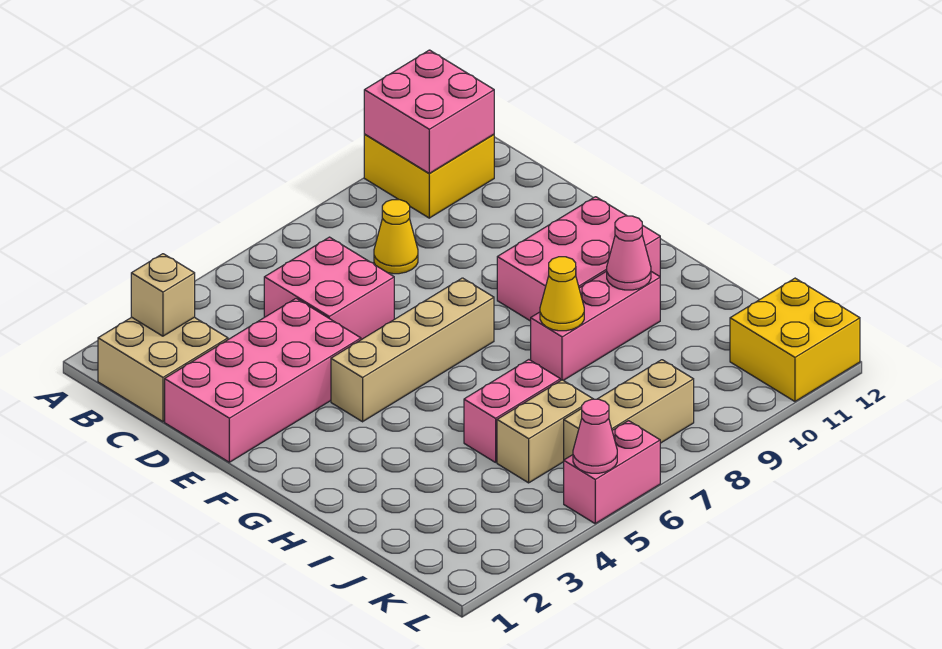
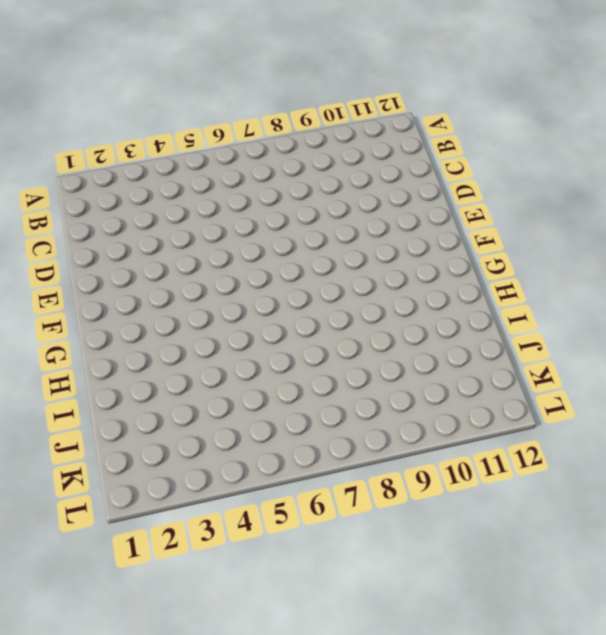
none -> yellow 2x2 brick [364,134,494,218]
none -> tan 2x2 brick [98,317,228,422]
none -> pink 2x2 brick [264,237,394,340]

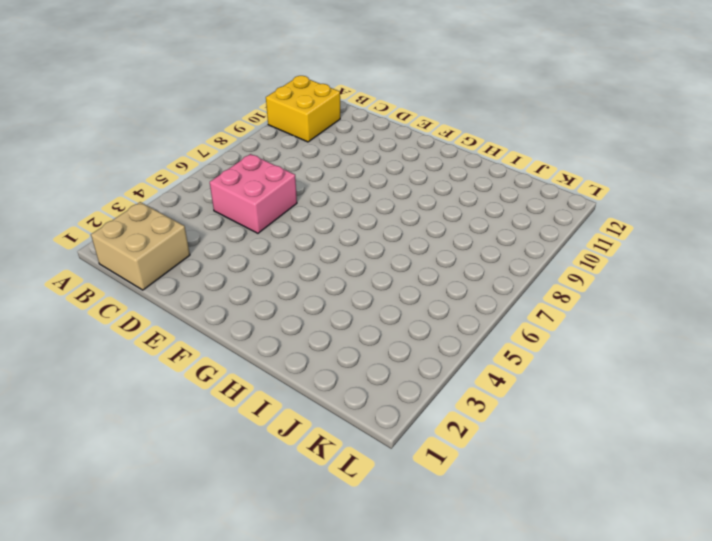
none -> yellow 1x1 cone [374,200,418,274]
none -> pink 2x4 brick [165,298,361,462]
none -> tan 1x4 brick [331,278,494,422]

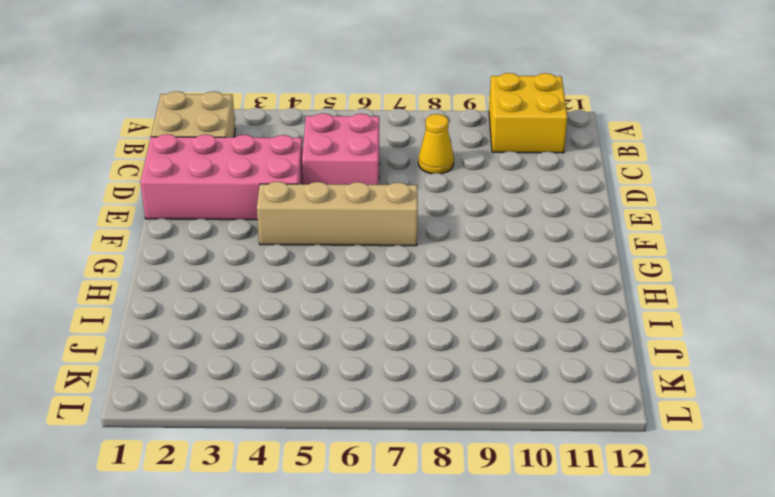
none -> pink 2x3 brick [497,197,660,321]
none -> pink 1x3 brick [531,271,660,380]
none -> pink 1x2 brick [464,360,561,462]

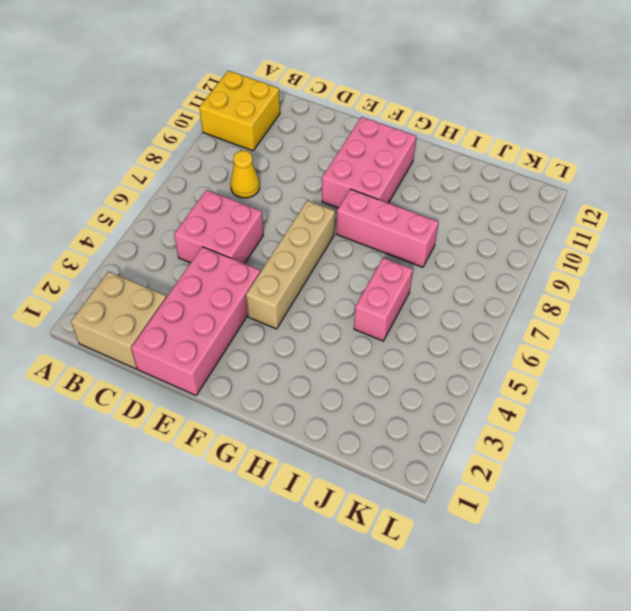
pink 1x3 brick [337,189,438,267] -> pink 1x3 brick turned to [531,271,660,380]
none -> tan 1x2 brick [497,380,593,483]
none -> tan 1x3 brick [564,360,694,460]
none -> yellow 2x2 brick [730,278,860,401]

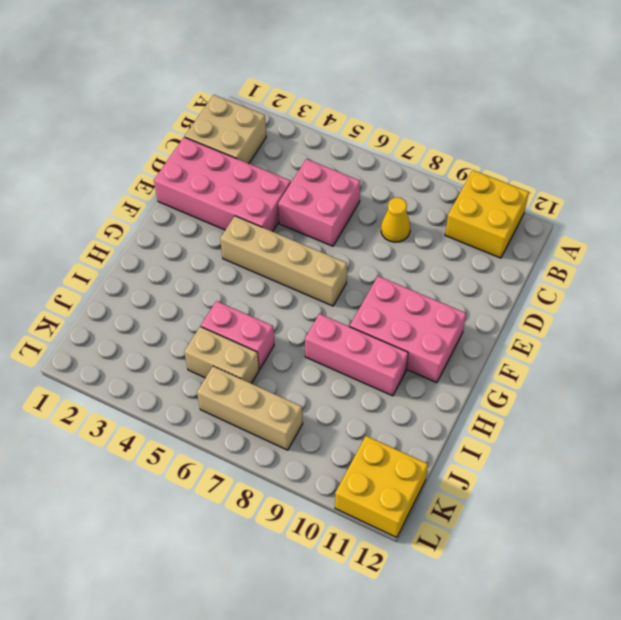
none -> pink 1x2 brick [564,421,660,523]
none -> pink 2x2 brick [364,50,494,174]
none -> tan 1x1 brick [131,254,195,336]

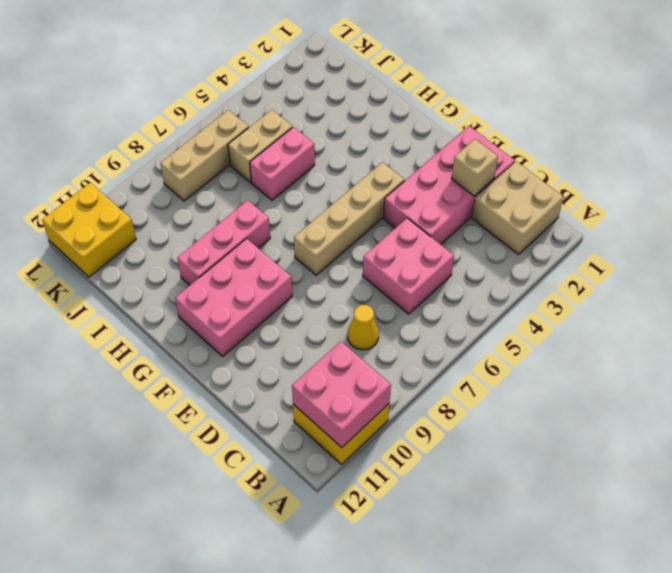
tan 1x1 brick [452,139,498,196] -> tan 1x1 brick moved to [131,254,195,336]
none -> pink 1x2 brick [564,421,660,523]
none -> yellow 1x1 cone [540,257,584,331]
none -> pink 1x1 cone [607,216,651,290]

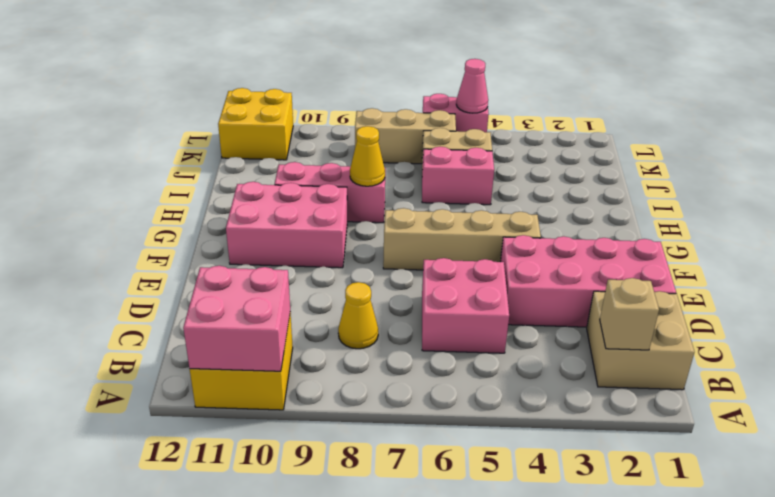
none -> pink 1x1 cone [607,216,651,290]

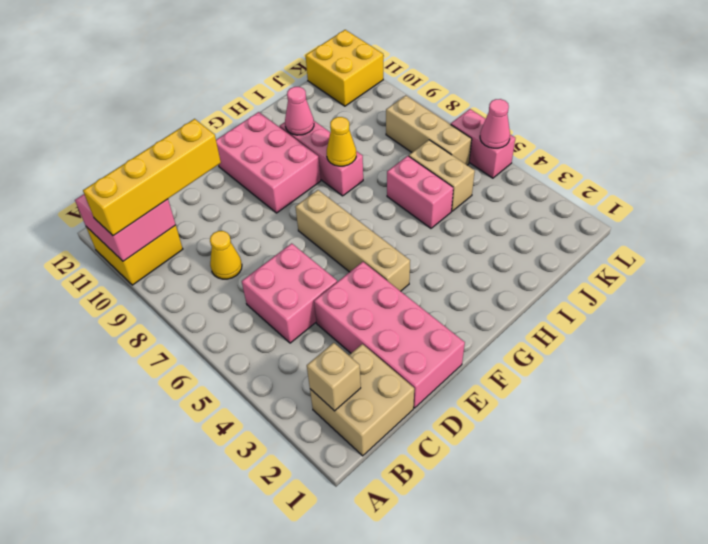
yellow 1x4 brick [83,119,221,236] -> none

